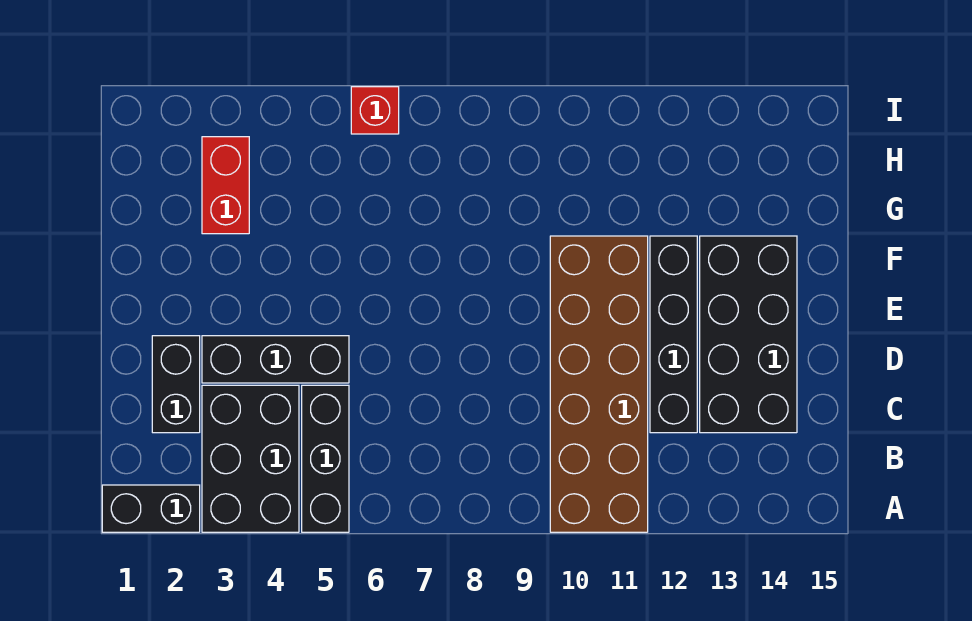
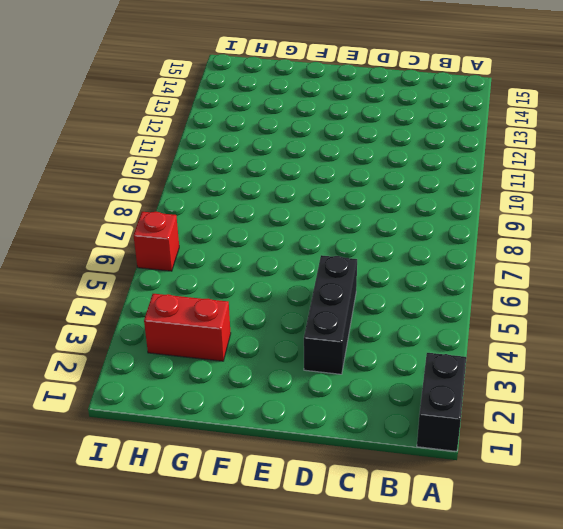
none -> black 2x3 brick [202,385,299,532]
none -> black 1x3 brick [302,385,349,532]

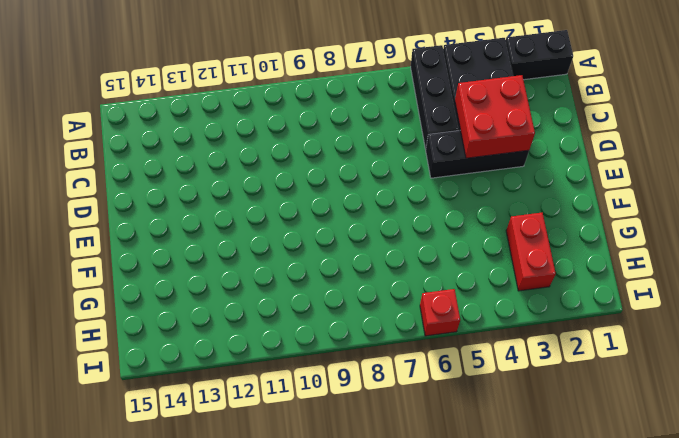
red 2x2 brick [455,75,535,158] -> none
none -> brown 2x6 brick [550,236,648,532]
none -> black 1x2 brick [152,336,200,433]

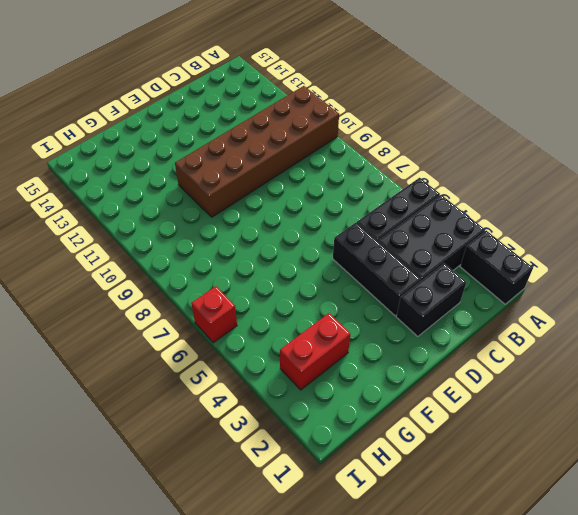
none -> black 1x4 brick [650,236,697,433]
none -> black 2x4 brick [700,236,797,433]

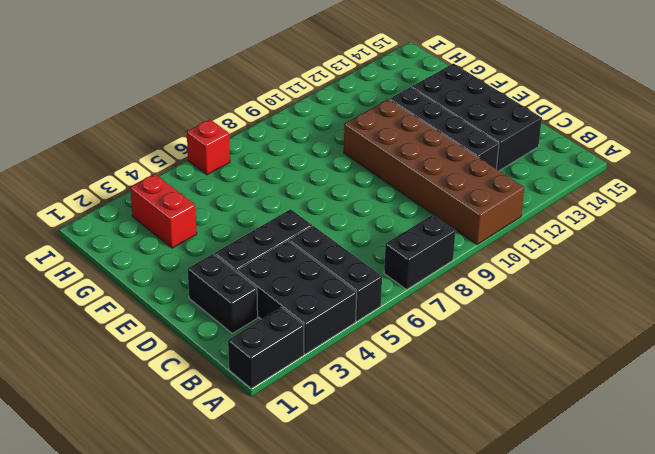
black 1x2 brick [384,215,455,290] -> none

